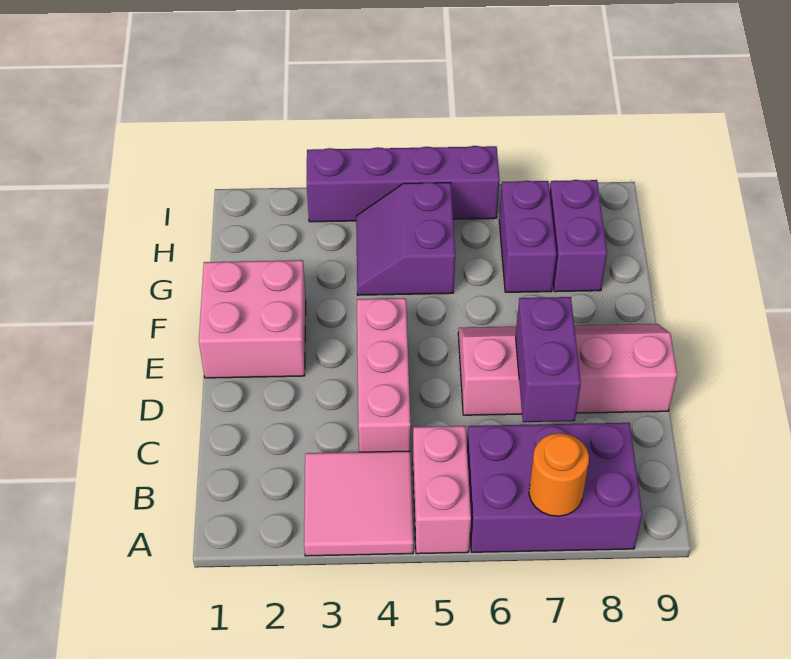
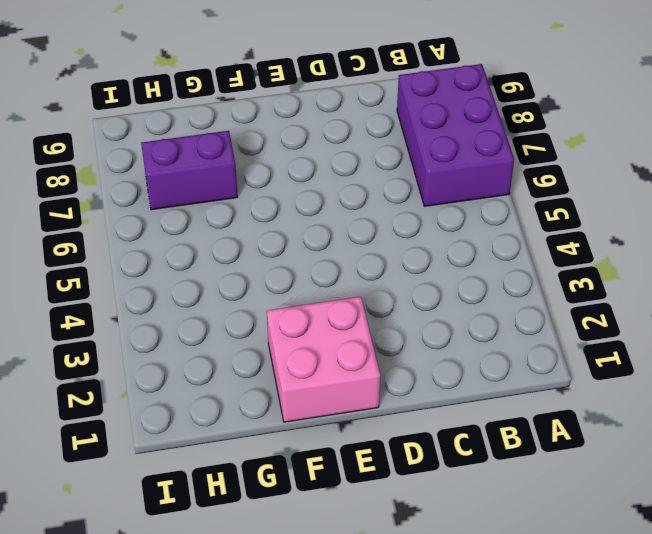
none -> pink 2x2 tile [304,451,414,556]
none -> pink 1x2 brick [413,426,471,554]
none -> pink 1x3 brick [357,298,411,452]

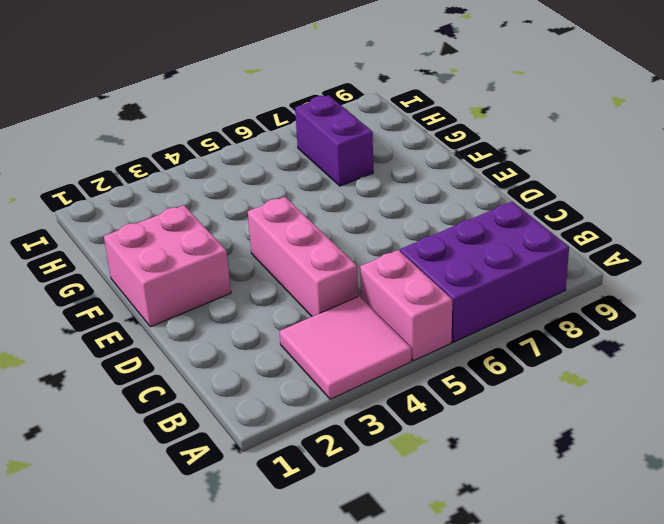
none -> pink 2x4 slope [458,324,677,415]
none -> purple 2x2 slope [356,182,455,295]
none -> purple 1x2 brick [550,180,607,292]

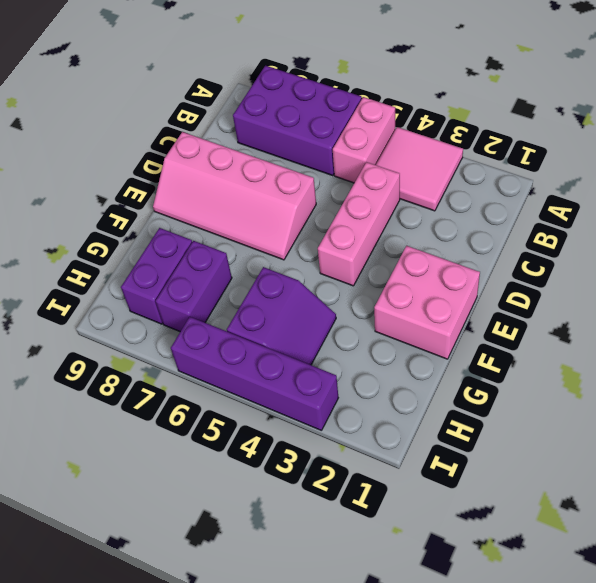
none -> orange 1x1 round brick [529,433,589,516]
none -> purple 1x2 brick [516,297,581,422]

